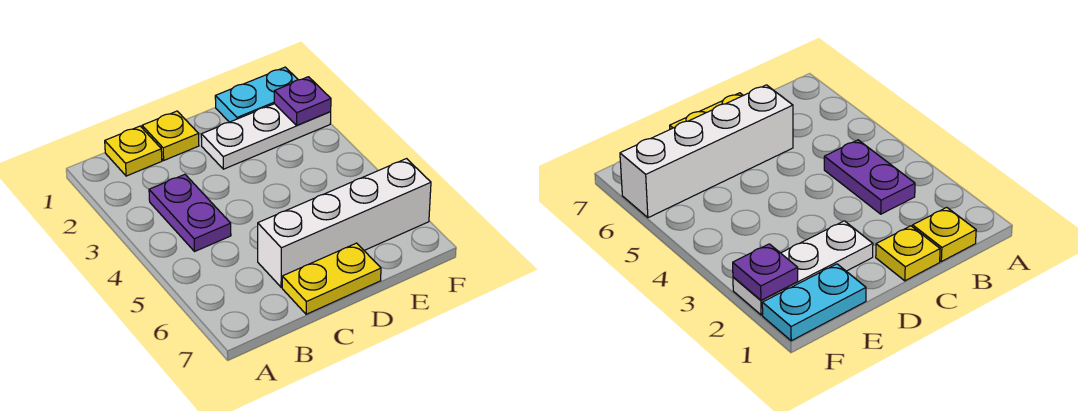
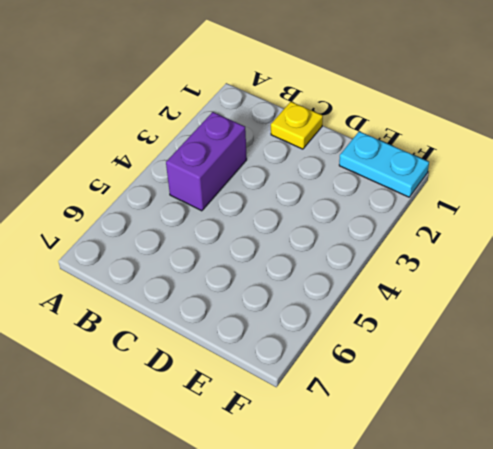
purple 1x2 brick [166,112,247,211] -> purple 1x2 plate [149,174,231,251]
none -> yellow 1x1 plate [105,126,162,176]
none -> white 1x4 brick [258,159,431,287]

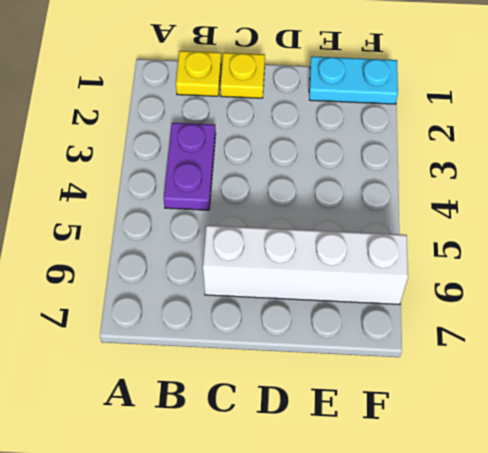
none -> yellow 1x2 plate [282,243,381,314]
none -> white 1x3 plate [201,104,331,169]

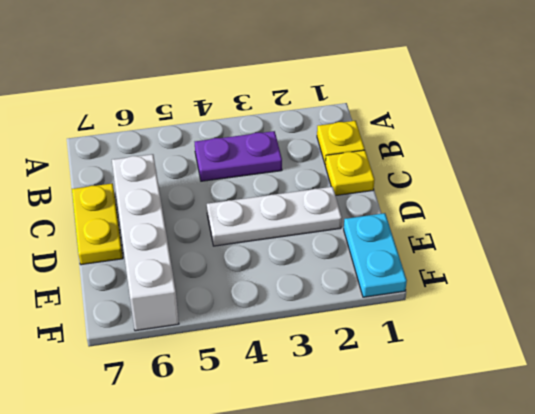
white 1x3 plate [207,187,342,246] -> white 1x3 plate turned to [201,104,331,169]
none -> purple 1x1 plate [274,77,331,126]

